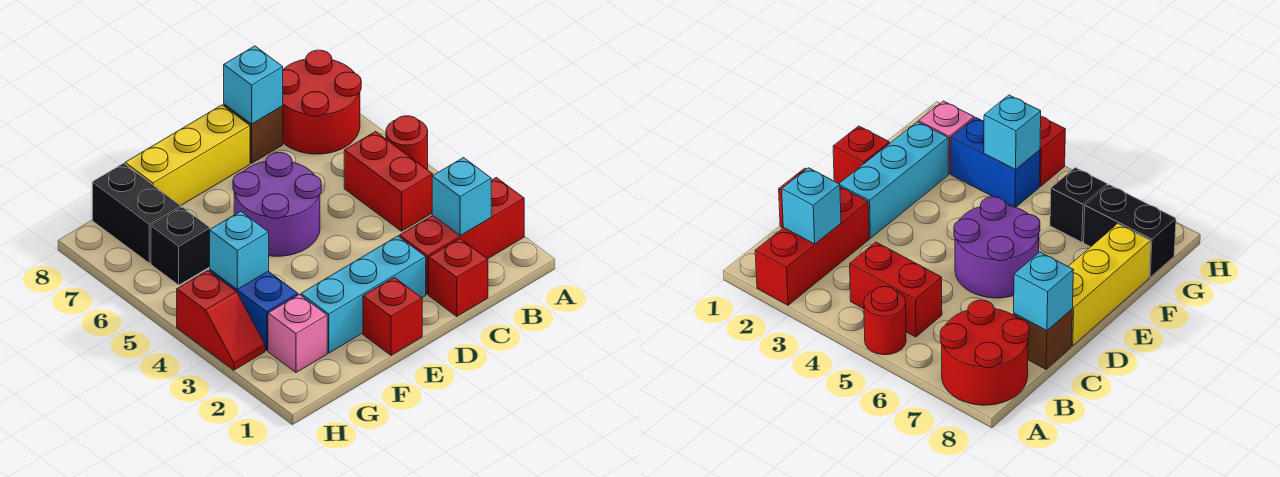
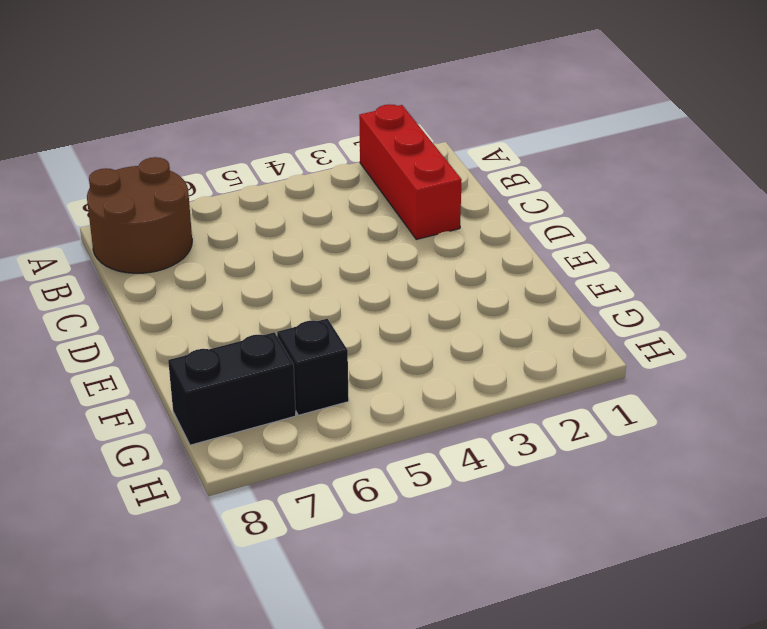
brown 2x2 round brick [87,157,192,273] -> red 2x2 round brick [283,50,361,154]
none -> red 1x1 round brick [386,116,428,170]
none -> red 1x2 brick [344,131,433,231]
none -> red 1x1 brick [429,239,488,316]

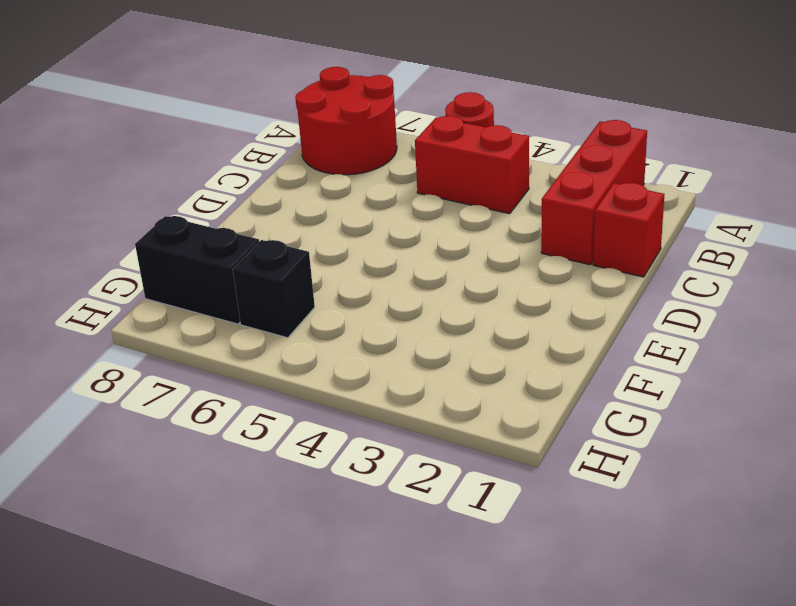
none -> brown 1x1 brick [224,104,283,163]
none -> cyan 1x3 brick [301,236,426,353]
none -> purple 2x2 round brick [233,153,321,256]

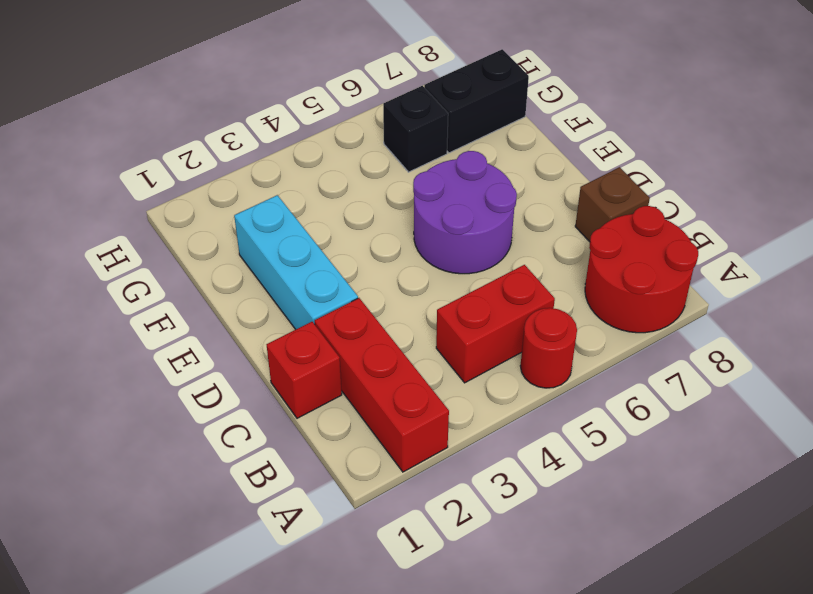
none -> yellow 1x3 brick [125,105,250,206]
none -> red 1x1 brick [363,277,422,355]
none -> pink 1x1 brick [268,294,327,372]

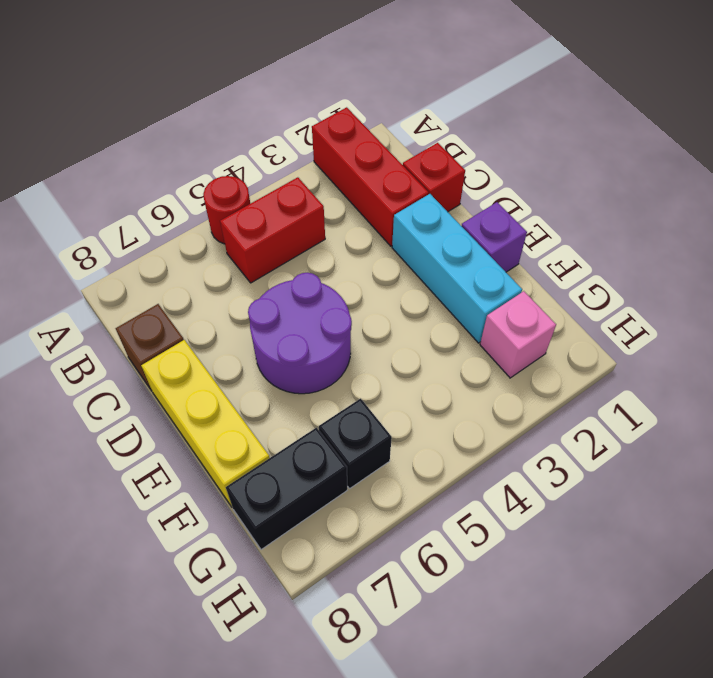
purple 1x1 brick [462,202,527,272] -> red 1x1 brick [363,277,422,355]
none -> red 2x2 round brick [283,50,361,154]
none -> blue 1x2 brick [210,270,298,351]
none -> red 1x2 slope [177,270,265,370]

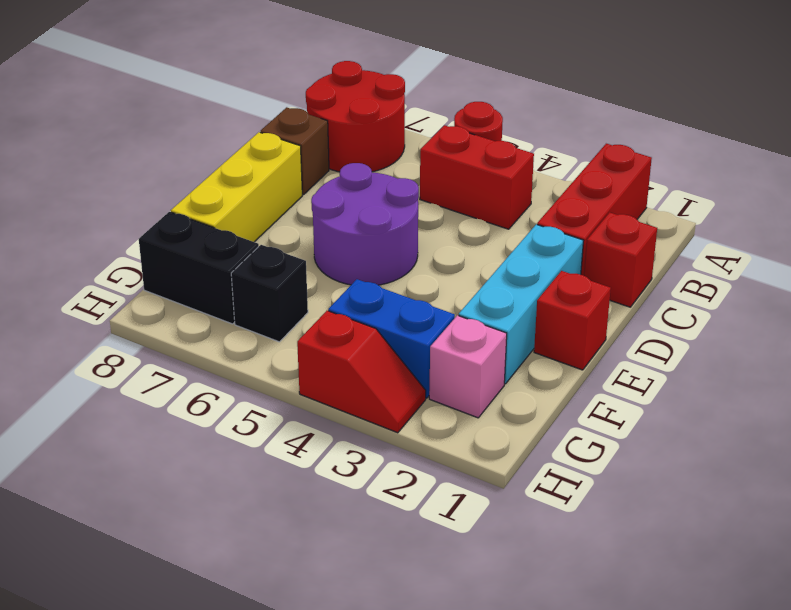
none -> cyan 1x1 brick [432,158,491,236]
none -> cyan 1x1 brick [224,46,283,124]
none -> cyan 1x1 brick [210,211,269,289]

